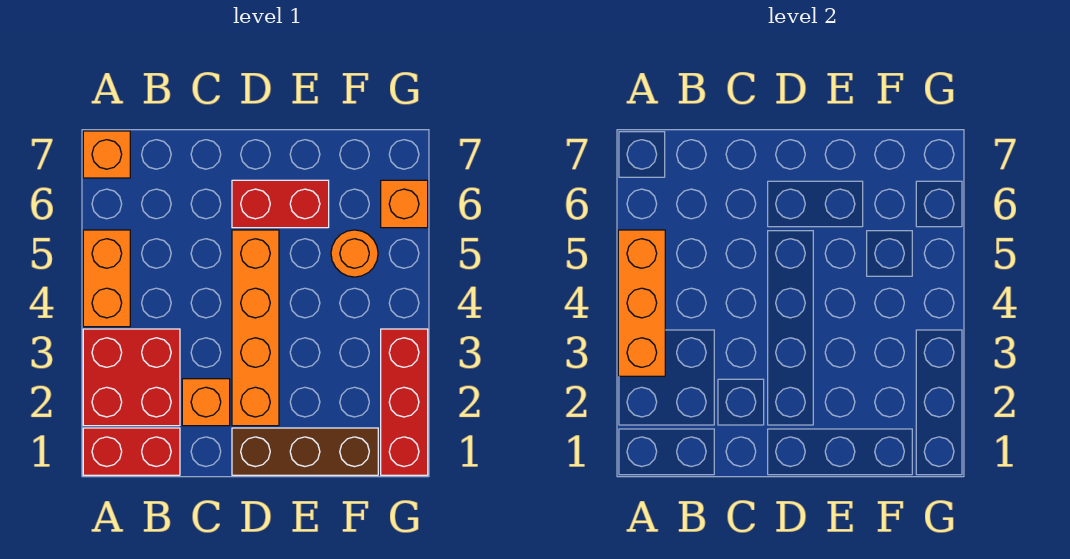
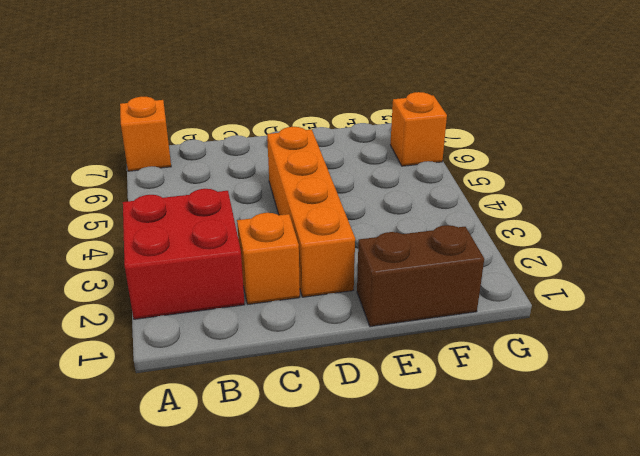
brown 1x2 brick [357,225,484,327] -> brown 1x3 brick [232,428,378,475]
none -> red 1x2 brick [83,428,180,475]
none -> orange 1x2 brick [83,230,130,327]
none -> red 1x2 brick [232,180,329,228]

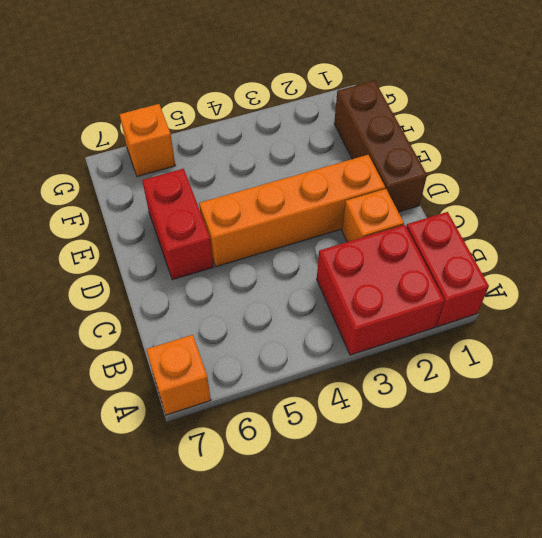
none -> orange 1x2 brick [83,230,130,327]
none -> orange 1x1 round brick [331,230,378,277]
none -> red 1x3 brick [381,329,428,475]

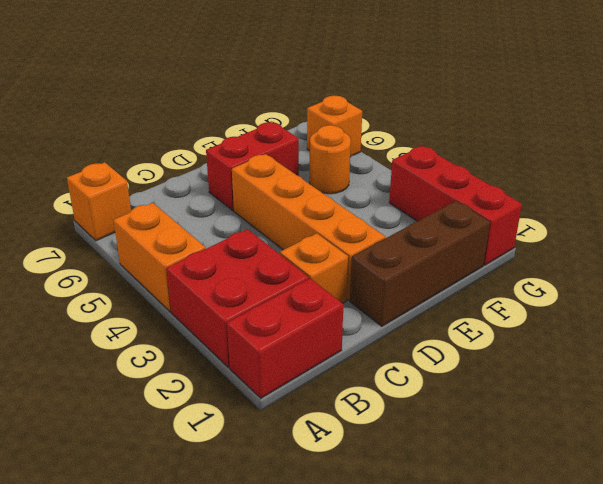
none -> orange 1x3 brick [618,230,665,376]

